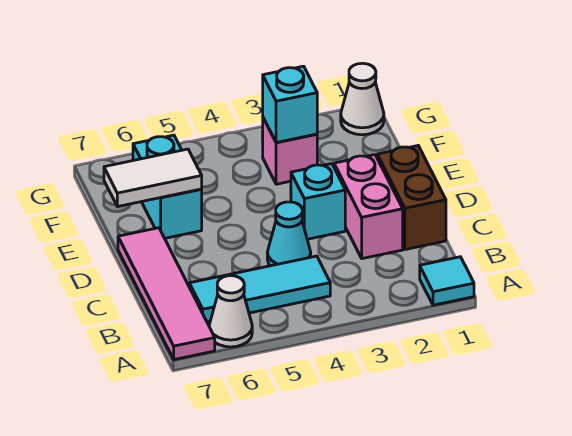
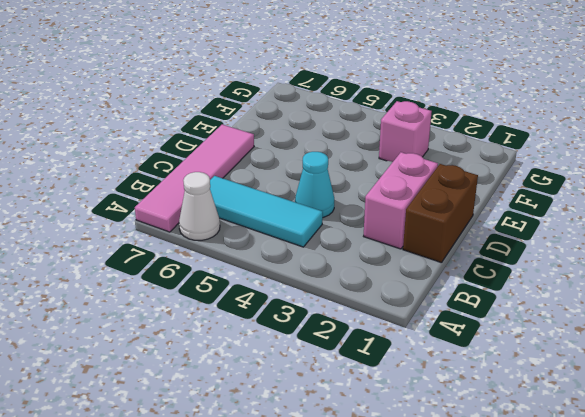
none -> cyan 1x1 tile [420,257,474,305]
none -> cyan 1x1 brick [291,164,345,239]
none -> cyan 1x2 brick [133,135,202,238]

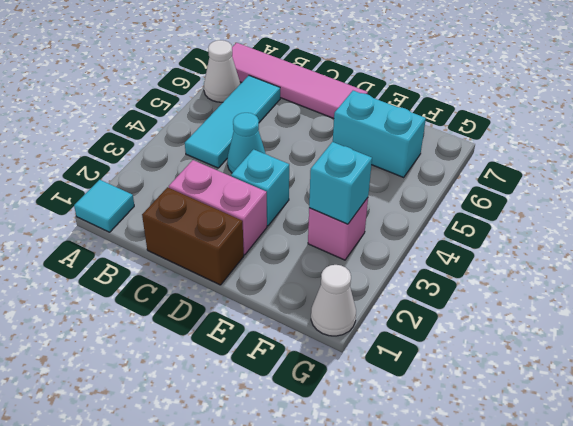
none -> white 1x2 tile [104,149,202,207]

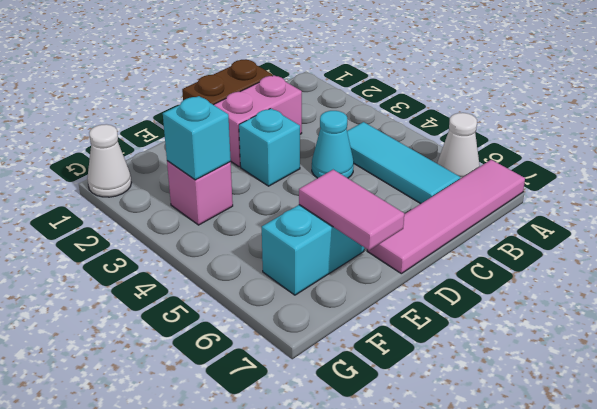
pink 1x2 tile [299,170,404,250] -> white 1x2 tile [104,149,202,207]
none -> cyan 1x1 tile [420,257,474,305]

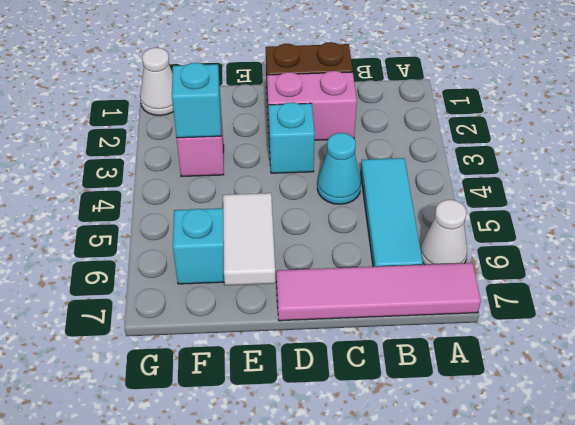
none -> cyan 1x1 tile [420,257,474,305]

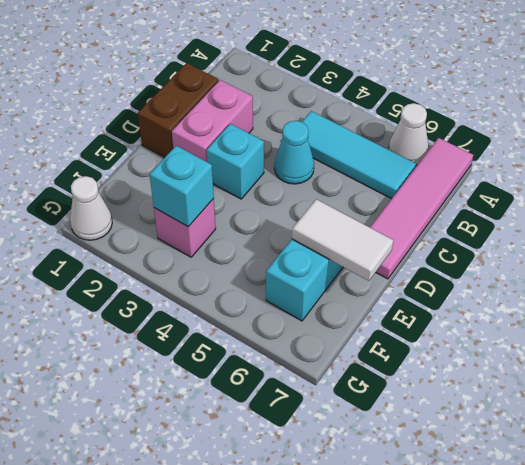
none -> cyan 1x1 tile [420,257,474,305]

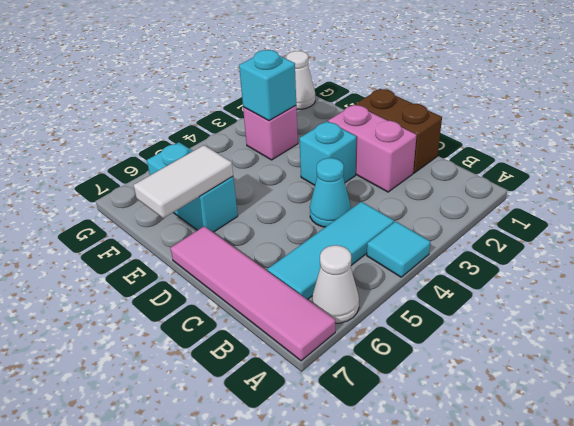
cyan 1x1 tile [367,221,431,277] -> cyan 1x1 tile moved to [420,257,474,305]

